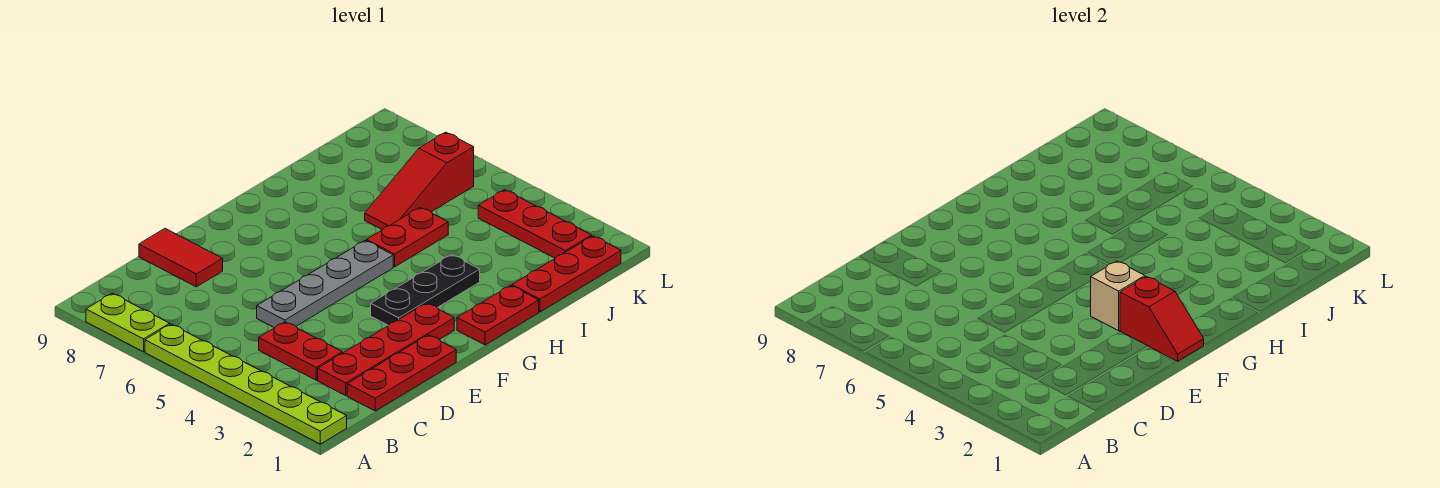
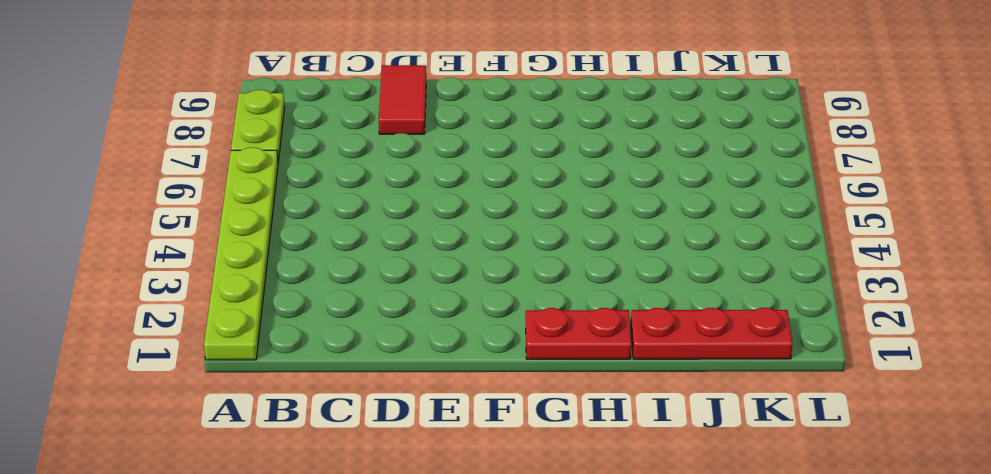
none -> red 1x3 plate [347,335,456,411]
none -> red 1x4 plate [318,303,454,395]
none -> red 1x2 plate [259,322,342,380]

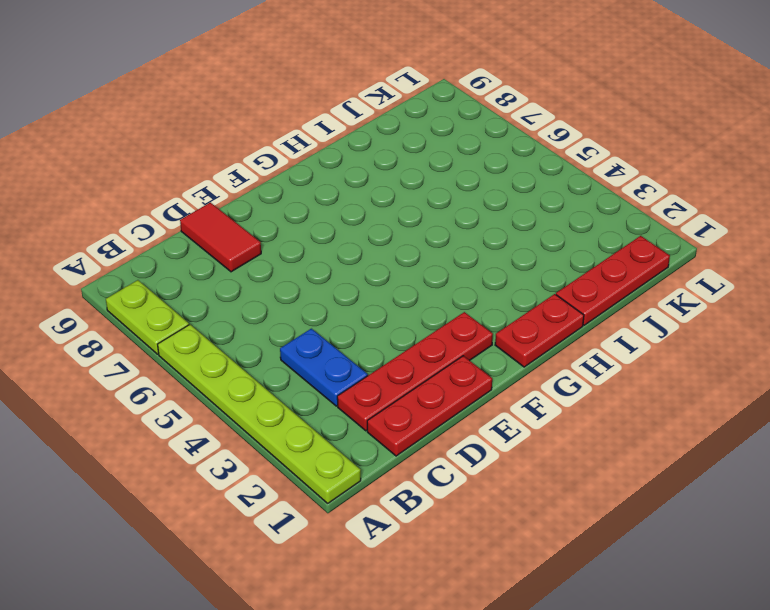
blue 1x2 plate [280,329,368,406] -> red 1x2 plate [259,322,342,380]
none -> grey 1x4 plate [257,240,393,328]
none -> black 1x3 plate [371,255,480,326]
none -> red 1x2 plate [367,207,448,267]

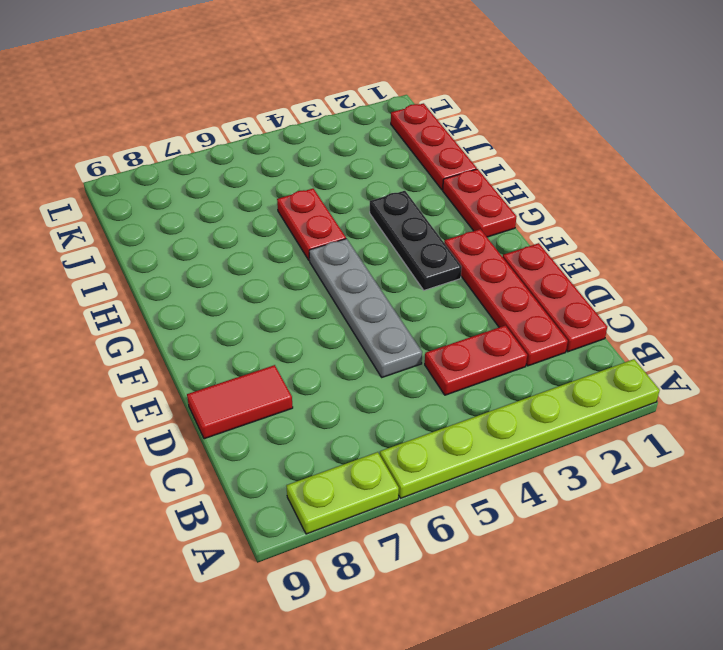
none -> red 1x3 slope [365,132,474,230]
none -> red 1x3 plate [478,190,592,258]
none -> red 1x2 slope [1120,276,1204,361]

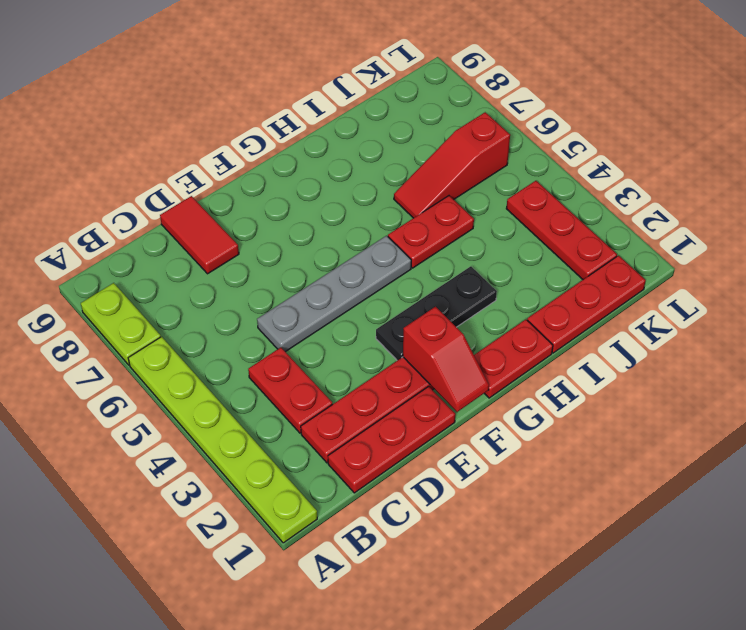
none -> tan 1x1 brick [1091,261,1145,331]

